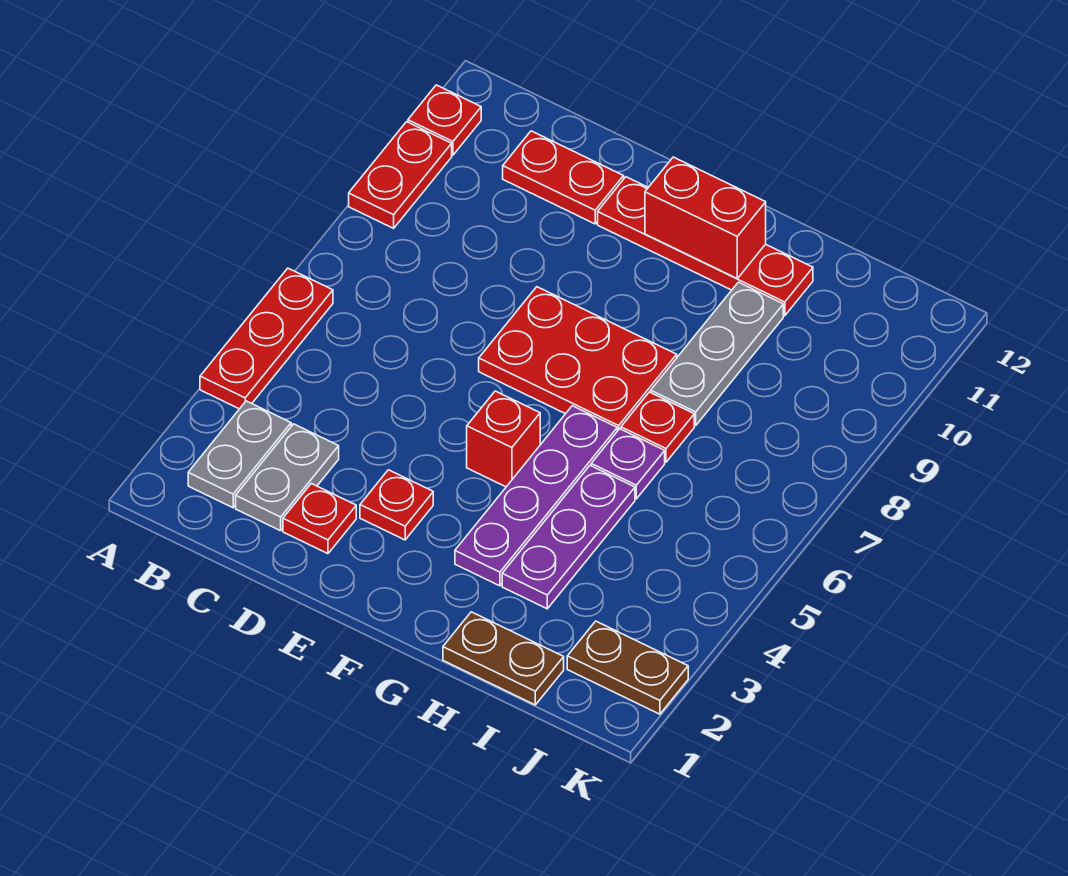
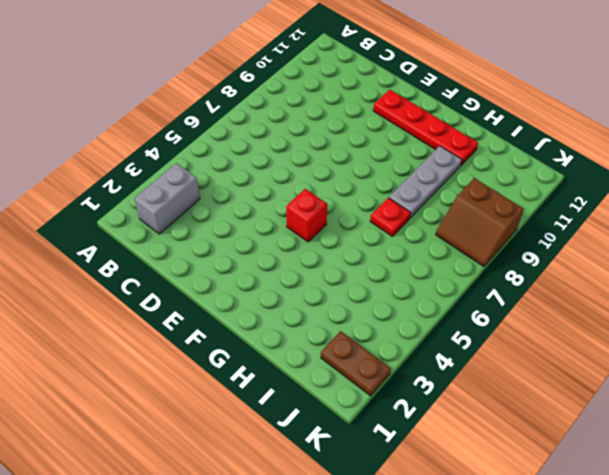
grey 1x2 brick [134,163,200,234] -> grey 1x2 plate [188,401,291,508]
brown 2x2 slope [436,178,524,267] -> none
none -> red 1x3 plate [200,268,333,409]
none -> red 1x2 plate [349,122,452,228]
none -> red 1x1 plate [408,85,481,155]

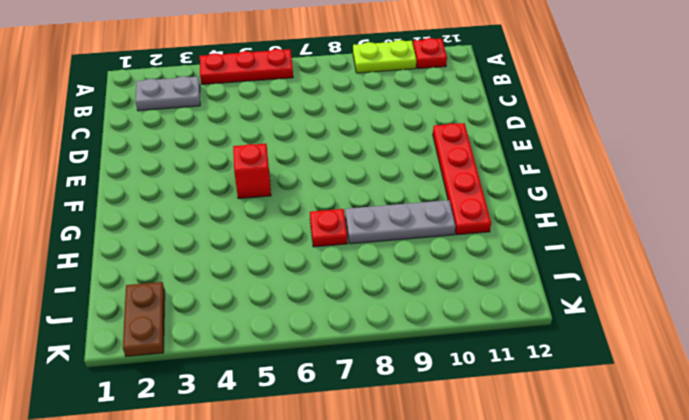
lime 1x2 plate [353,40,416,73] -> red 1x2 plate [349,122,452,228]
none -> grey 1x2 plate [236,424,339,531]
none -> red 1x2 plate [503,131,624,224]
none -> red 1x1 plate [283,484,356,554]

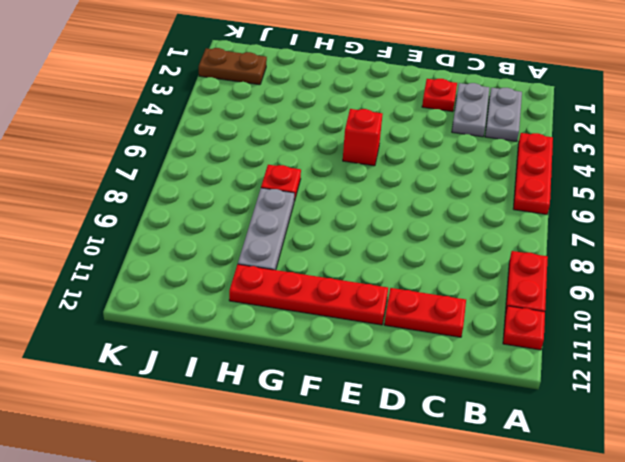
none -> red 1x1 plate [360,470,433,540]
none -> red 2x3 plate [479,287,677,431]
none -> purple 1x4 plate [455,406,617,586]

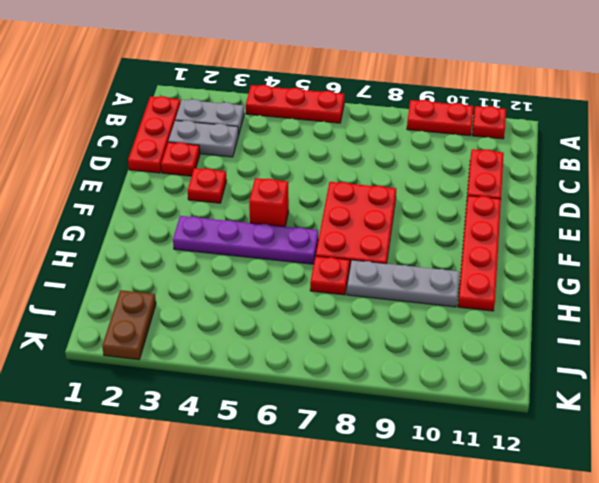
red 1x3 plate [128,96,180,173] -> none
none -> brown 1x2 plate [443,612,564,705]
none -> purple 1x3 plate [502,466,635,609]
none -> purple 1x1 plate [591,429,665,499]

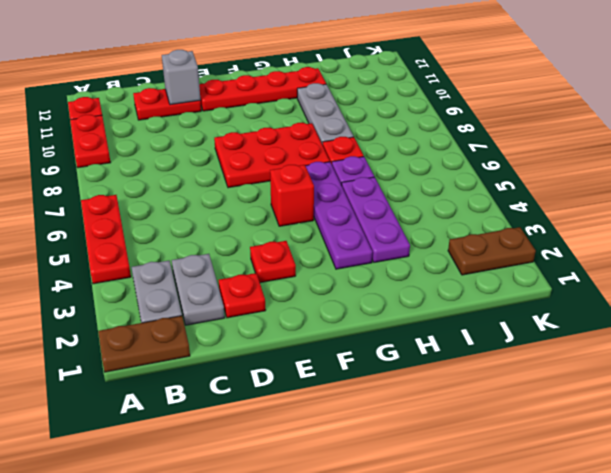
brown 1x2 plate [98,316,190,372] -> brown 1x2 plate moved to [443,612,564,705]
grey 1x1 brick [162,50,201,105] -> none
none -> red 1x2 brick [645,157,766,278]

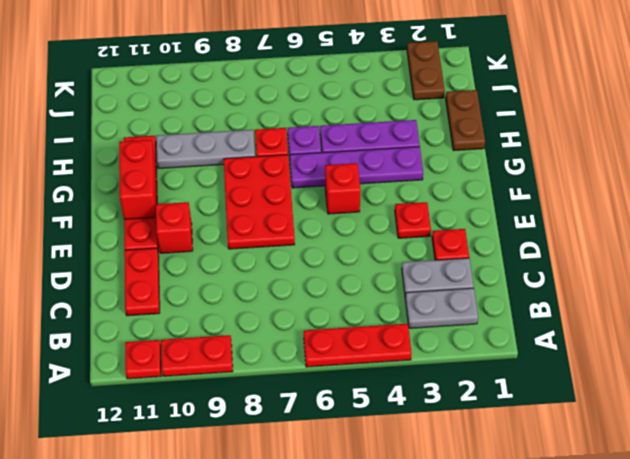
red 1x1 brick [156,202,193,253] -> none

